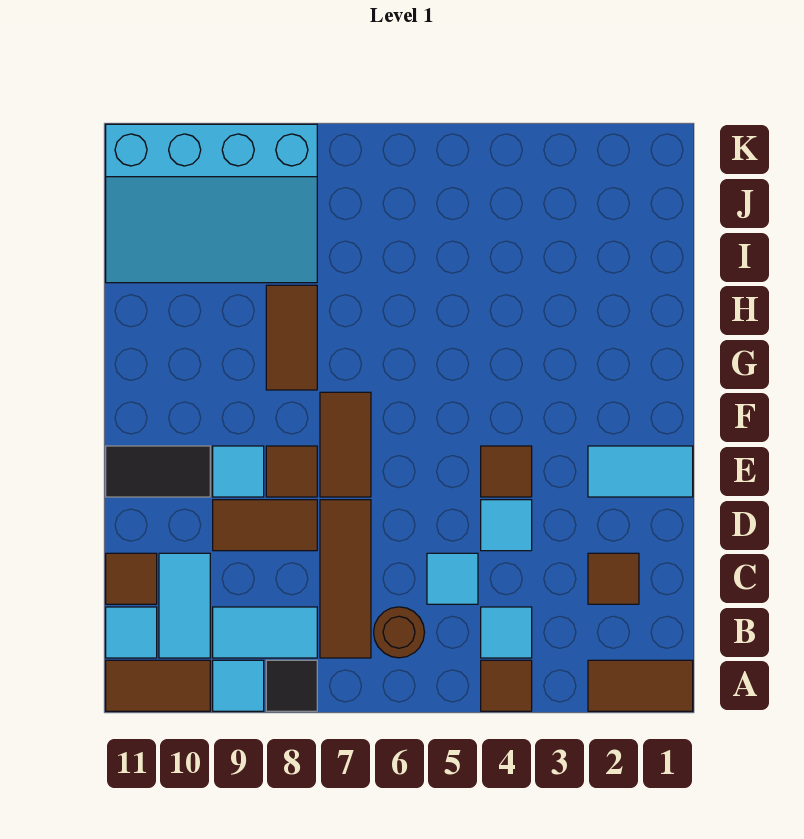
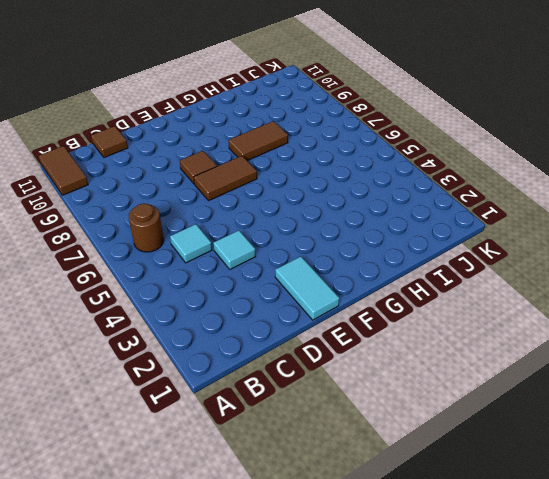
none -> brown 1x2 tile [588,660,693,711]
none -> brown 1x1 tile [481,660,532,711]
none -> black 1x1 tile [266,660,317,711]

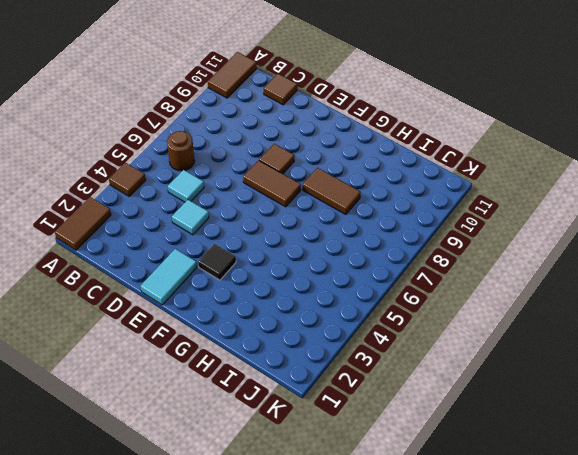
black 1x1 tile [198,244,236,280] -> black 1x1 tile moved to [266,660,317,711]
none -> cyan 1x1 tile [213,660,264,711]
none -> cyan 1x1 tile [481,607,532,658]
none -> brown 1x3 tile [320,500,371,658]

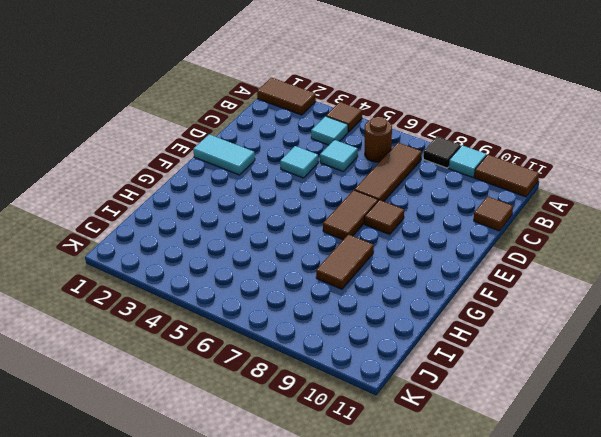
none -> cyan 1x2 tile [213,607,317,658]
none -> cyan 1x2 tile [159,553,210,658]
none -> cyan 1x1 tile [106,607,157,658]

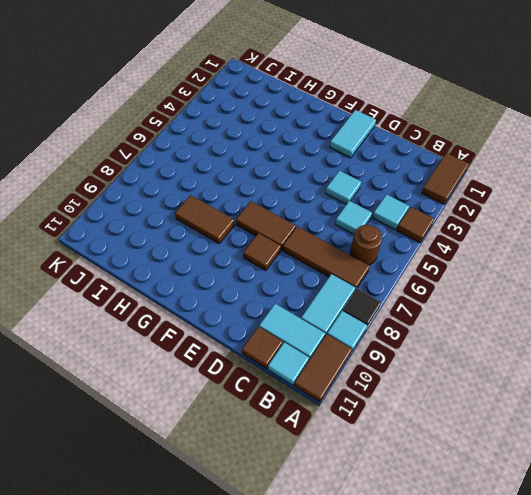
none -> brown 1x1 tile [588,553,639,604]
none -> brown 1x2 tile [213,500,317,551]
none -> brown 1x1 tile [481,446,532,497]

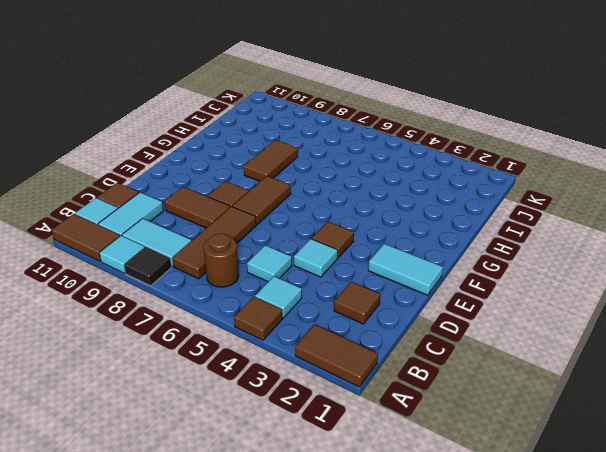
none -> cyan 1x1 tile [213,446,264,497]
none -> black 1x2 tile [106,446,210,497]
none -> cyan 3x4 slope [106,124,317,283]

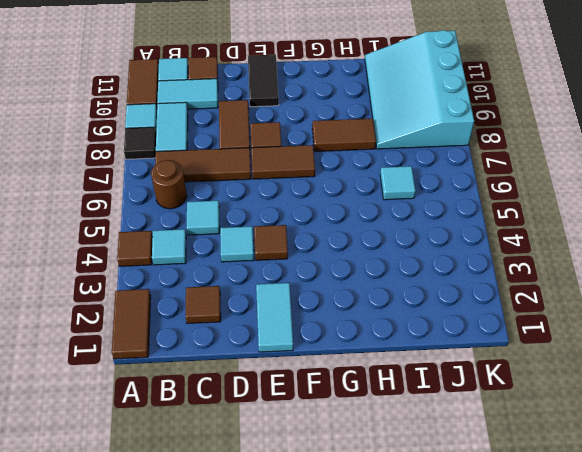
cyan 1x1 tile [380,166,416,200] -> cyan 1x1 tile moved to [213,446,264,497]

